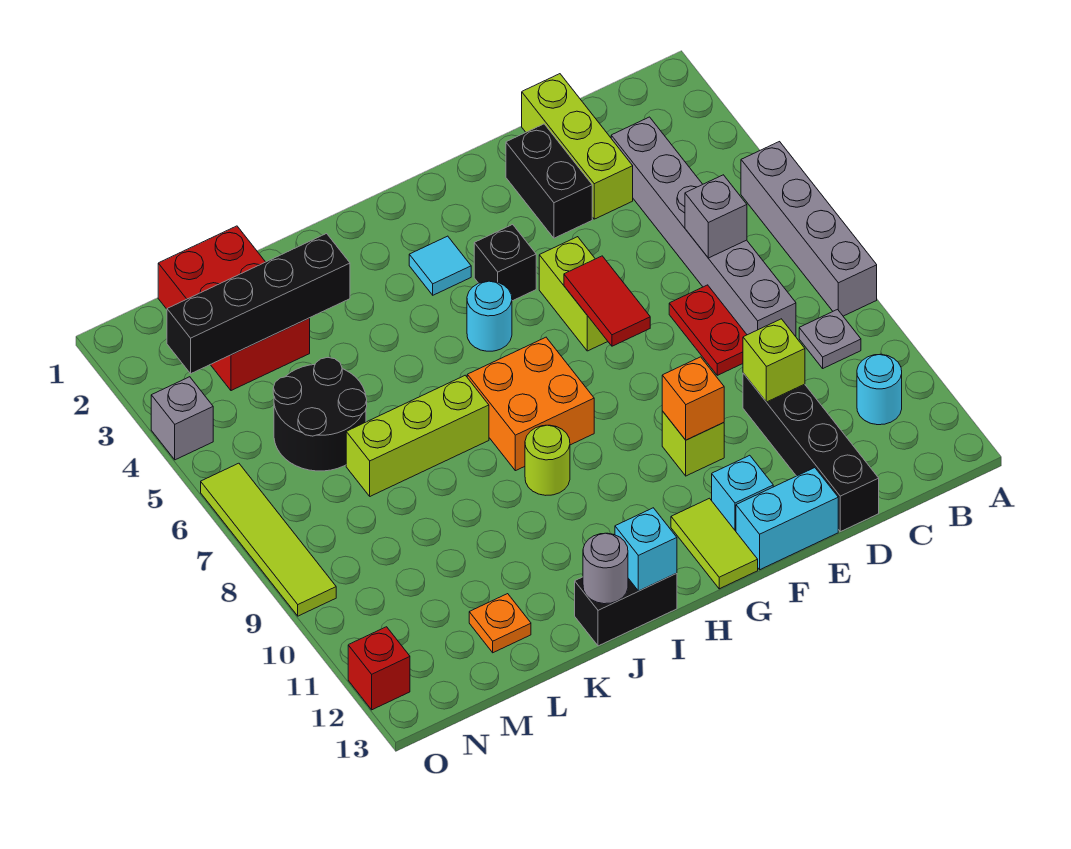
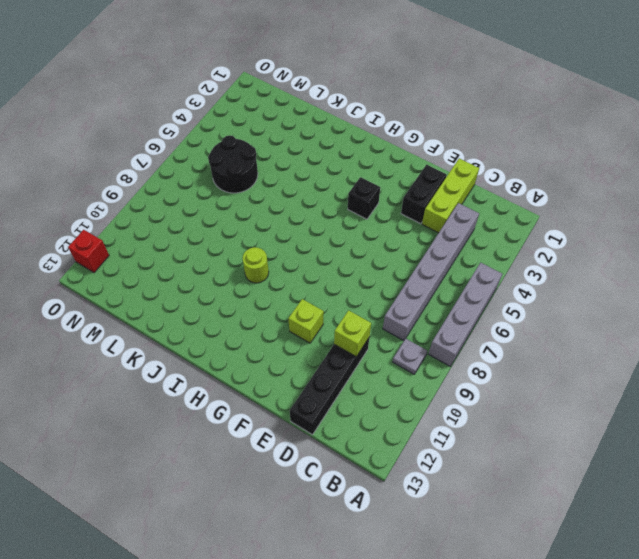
none -> cyan 1x1 round brick [857,354,902,425]
none -> red 1x2 plate [669,285,747,375]
none -> cyan 1x2 brick [736,468,838,570]
none -> lime 1x2 brick [539,237,608,351]

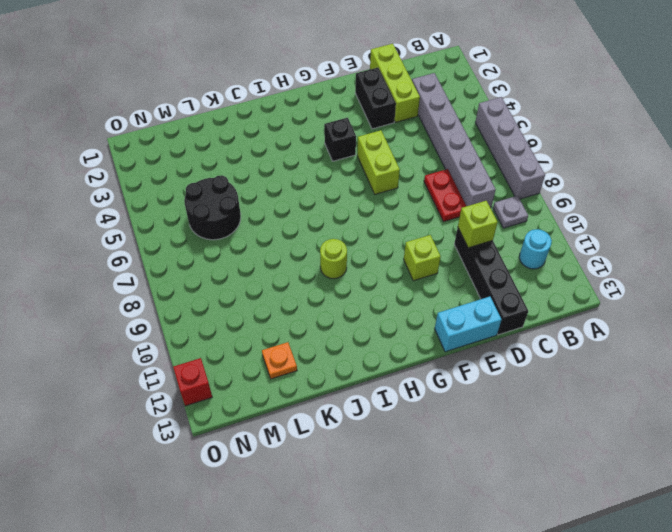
none -> cyan 1x1 brick [712,455,773,531]
none -> lime 1x2 tile [671,498,758,589]
none -> cyan 1x1 tile [409,236,471,295]
none -> cyan 1x1 round brick [467,281,512,351]

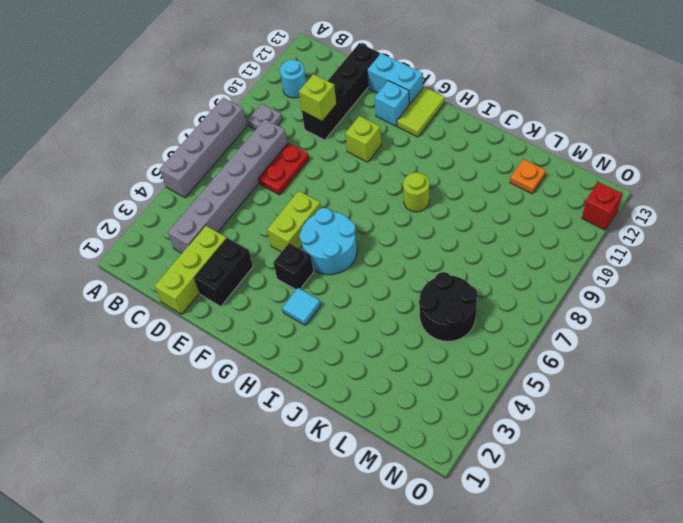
cyan 2x2 round brick [299,208,357,275] -> cyan 1x1 round brick [467,281,512,351]
none -> orange 2x2 brick [467,337,594,471]
none -> black 1x2 brick [575,573,677,646]
none -> lime 1x3 brick [346,375,489,496]
none -> red 2x3 brick [158,226,310,391]

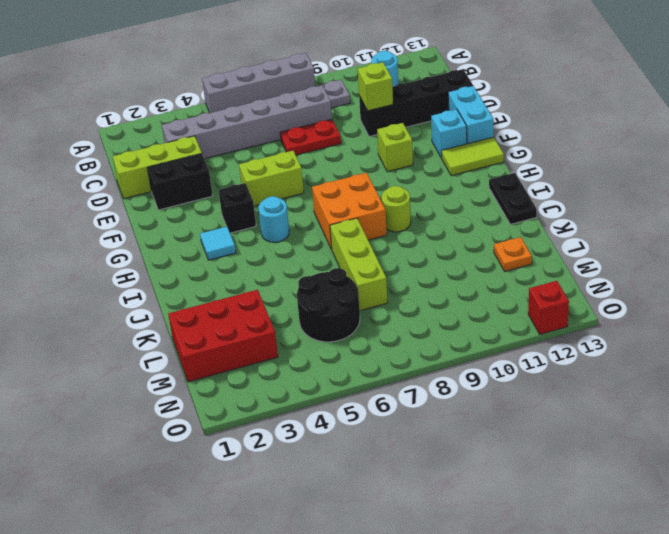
black 1x2 plate [489,173,537,224] -> black 1x2 brick [575,573,677,646]
none -> grey 1x1 brick [151,377,213,460]
none -> lime 1x4 tile [201,463,336,616]
none -> grey 1x1 brick [685,175,747,258]
none -> red 1x2 tile [564,256,650,346]

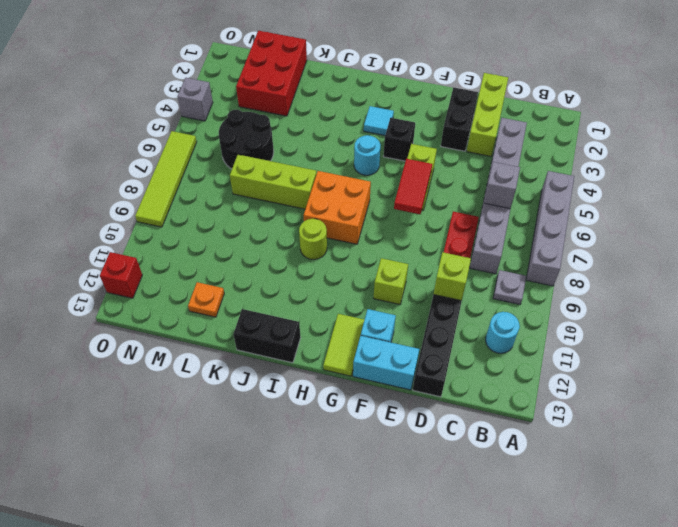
none -> orange 1x1 brick [662,357,724,440]
none -> cyan 1x1 brick [615,508,677,591]
none -> grey 1x1 round brick [583,533,628,604]
none -> black 1x4 brick [167,234,350,374]

